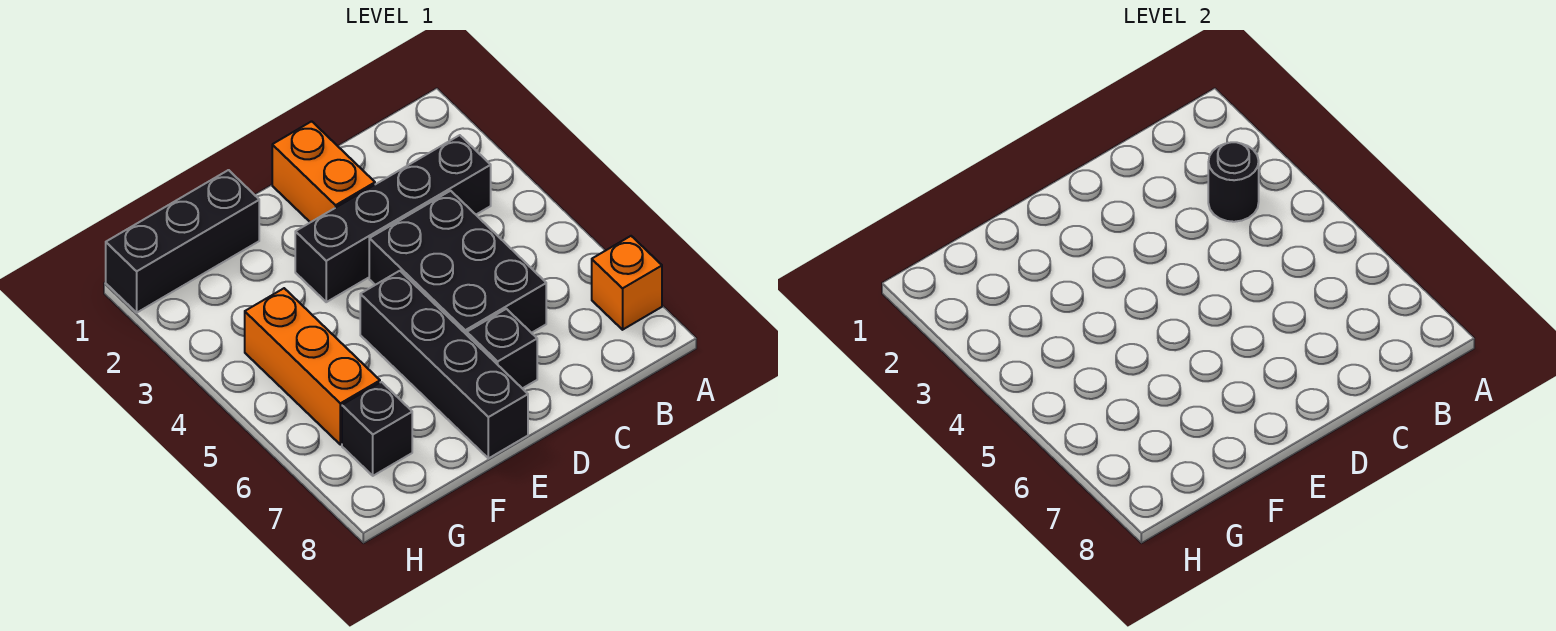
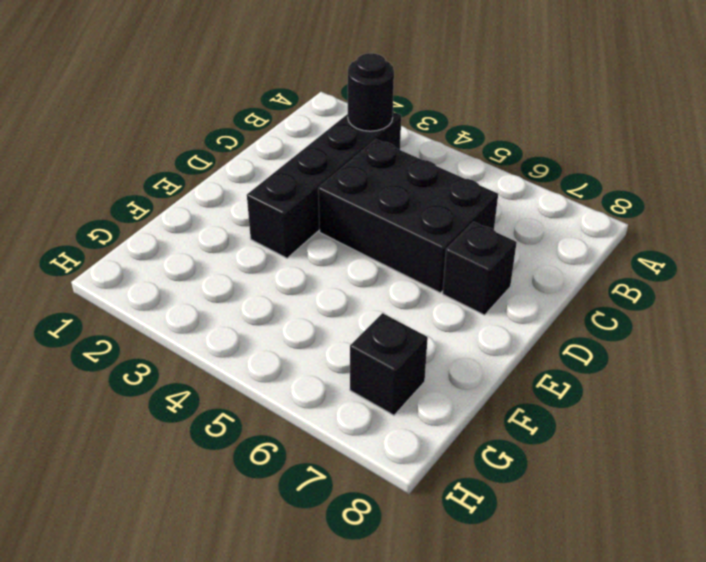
none -> orange 1x1 brick [592,236,662,330]
none -> orange 1x2 brick [272,121,375,222]

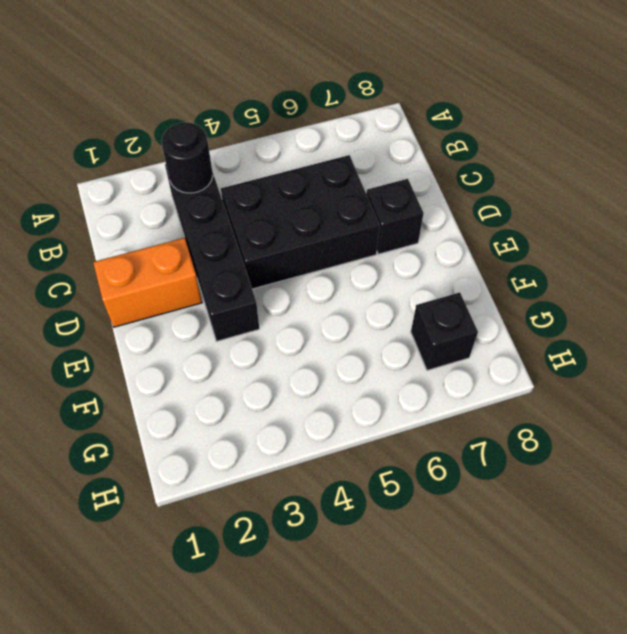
none -> orange 1x1 brick [592,236,662,330]
none -> black 1x4 brick [360,271,528,458]

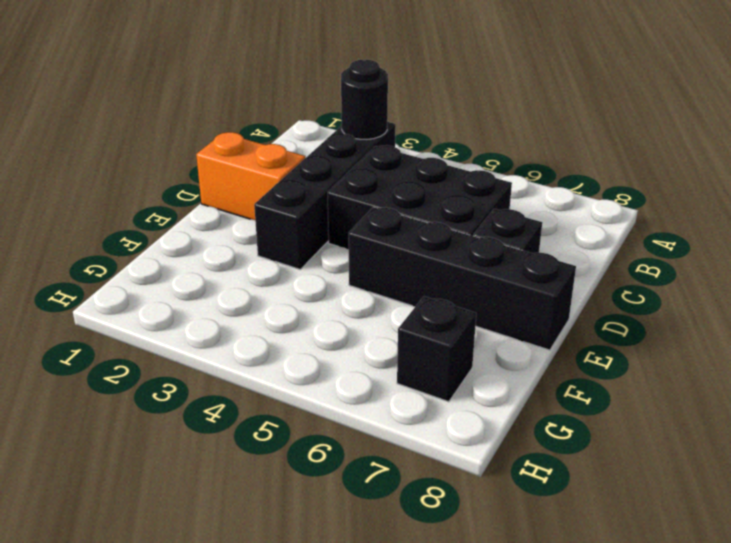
none -> orange 1x1 brick [592,236,662,330]
none -> black 1x3 brick [106,170,259,313]

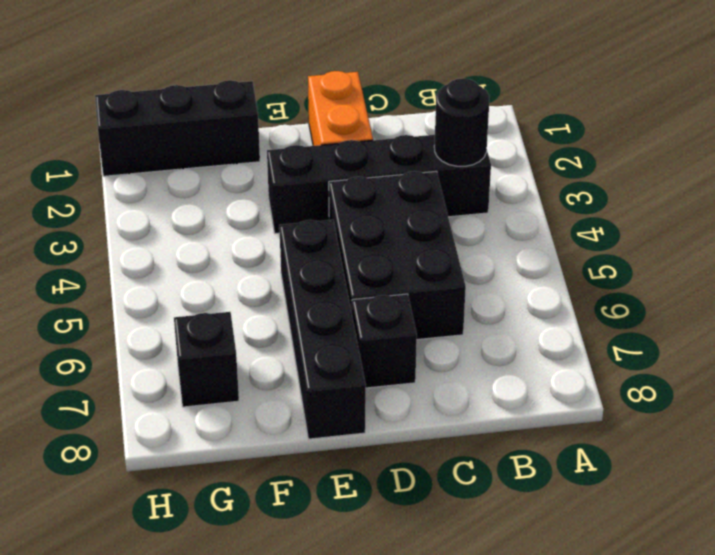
none -> orange 1x1 brick [592,236,662,330]
none -> orange 1x3 brick [245,288,380,445]

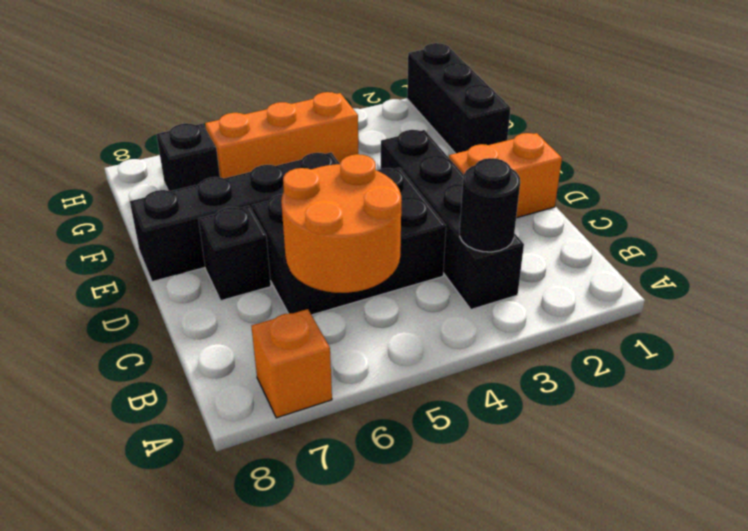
orange 2x2 round brick [281,154,402,293] -> none

